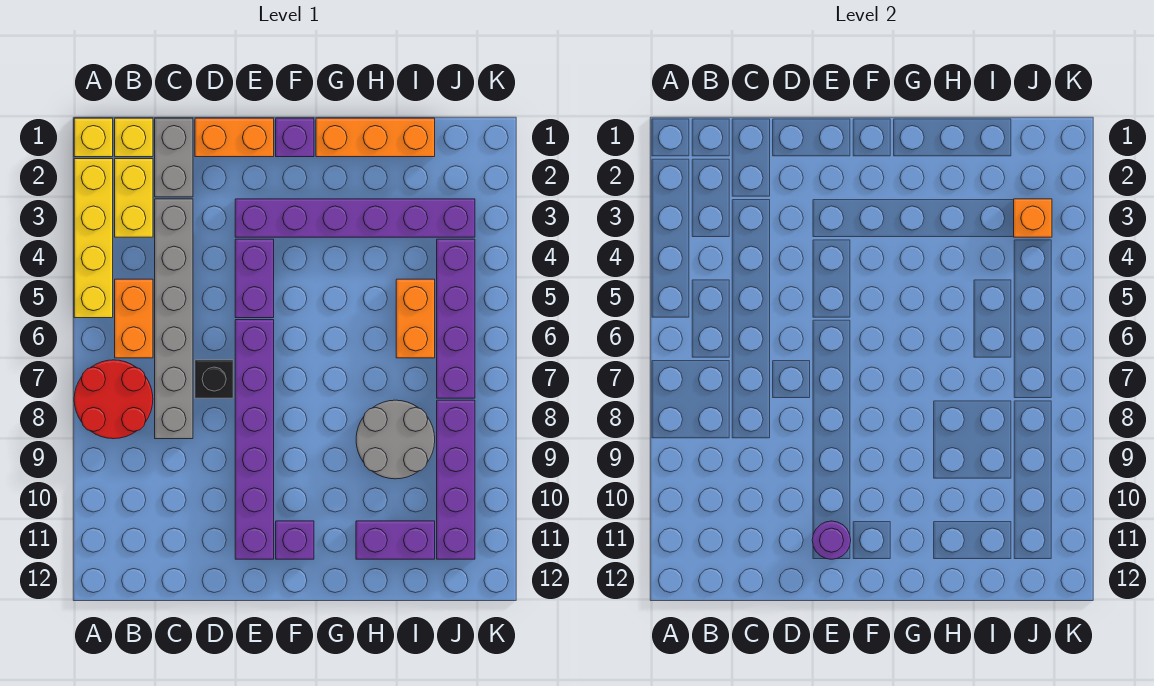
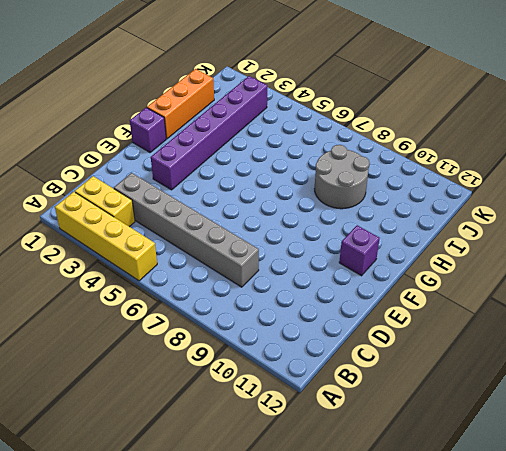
none -> yellow 1x1 brick [74,118,113,157]
none -> red 2x2 round brick [74,360,153,439]
none -> yellow 1x1 brick [115,118,153,157]

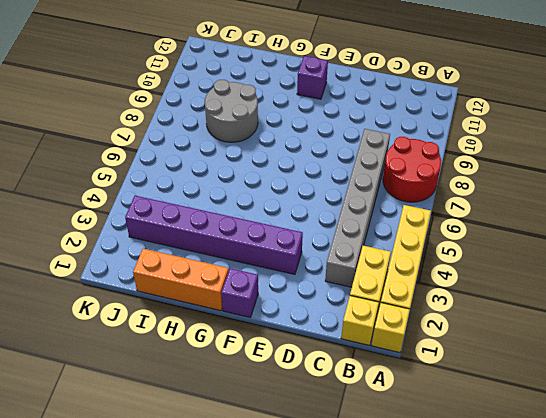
none -> orange 1x2 brick [115,279,153,358]
none -> grey 1x2 brick [155,118,193,197]
none -> orange 1x2 brick [195,118,274,157]

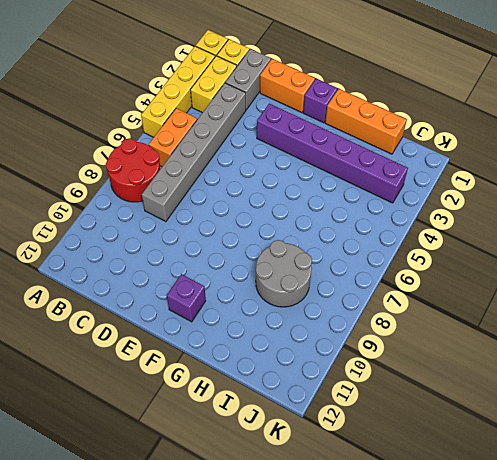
none -> black 1x1 brick [195,360,233,398]
none -> purple 1x2 brick [235,239,274,318]
none -> purple 1x6 brick [235,320,274,559]

